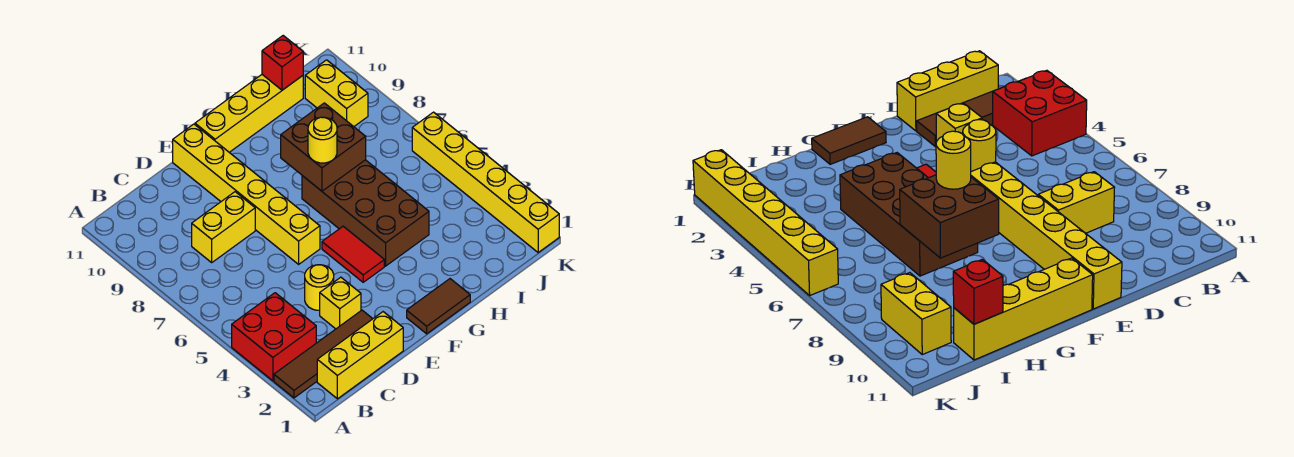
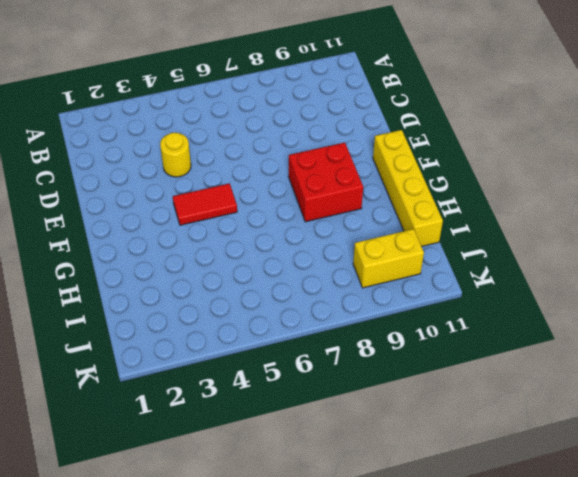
red 2x2 brick [289,143,363,222] -> red 2x2 brick moved to [232,293,316,381]
none -> brown 1x4 tile [274,310,373,398]
none -> yellow 1x3 brick [317,312,403,399]
none -> yellow 1x2 brick [192,192,255,262]

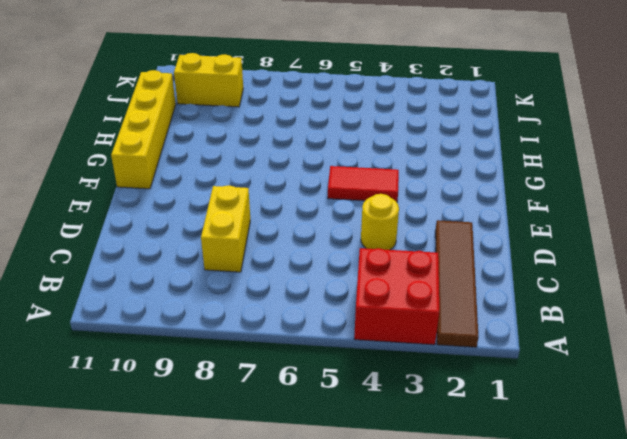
none -> yellow 1x3 brick [317,312,403,399]
none -> yellow 1x1 brick [320,277,361,329]
none -> yellow 1x6 brick [173,124,320,264]

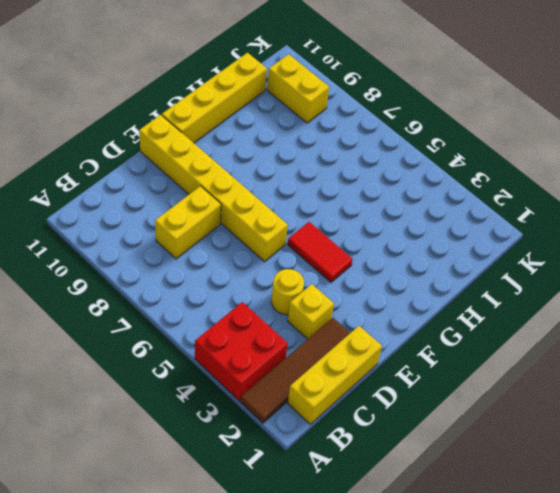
none -> brown 1x2 tile [407,279,470,334]
none -> brown 2x4 brick [302,160,429,266]
none -> yellow 1x6 brick [412,112,559,252]

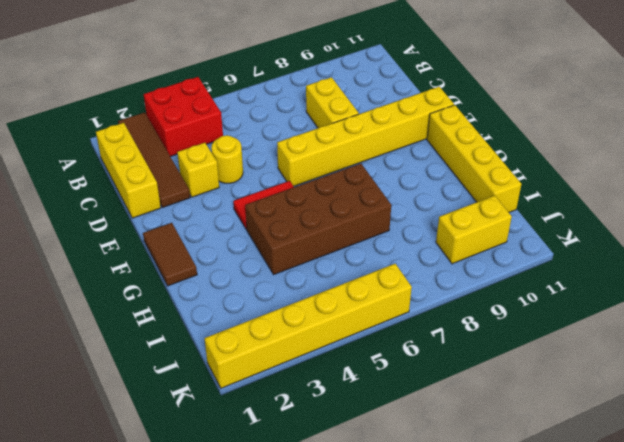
none -> brown 2x2 brick [281,103,366,191]
none -> red 1x1 brick [262,36,303,90]
none -> yellow 1x1 round brick [308,117,337,163]

